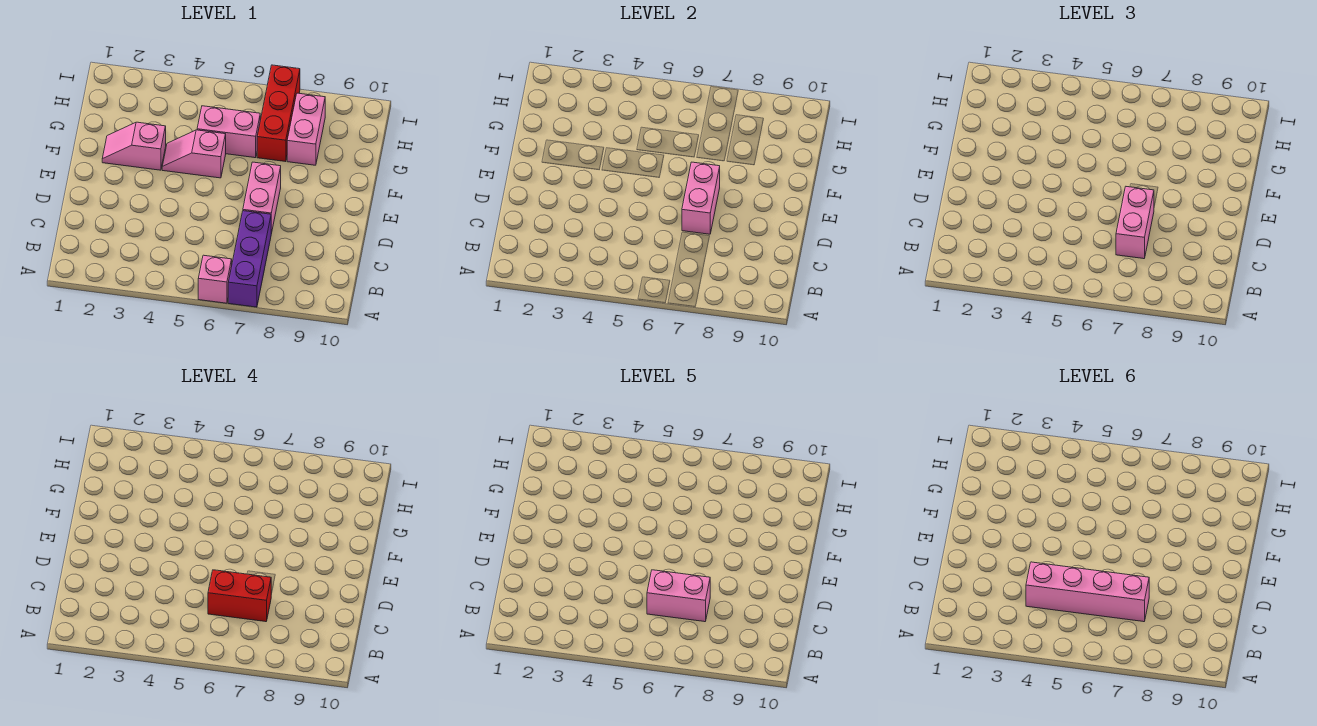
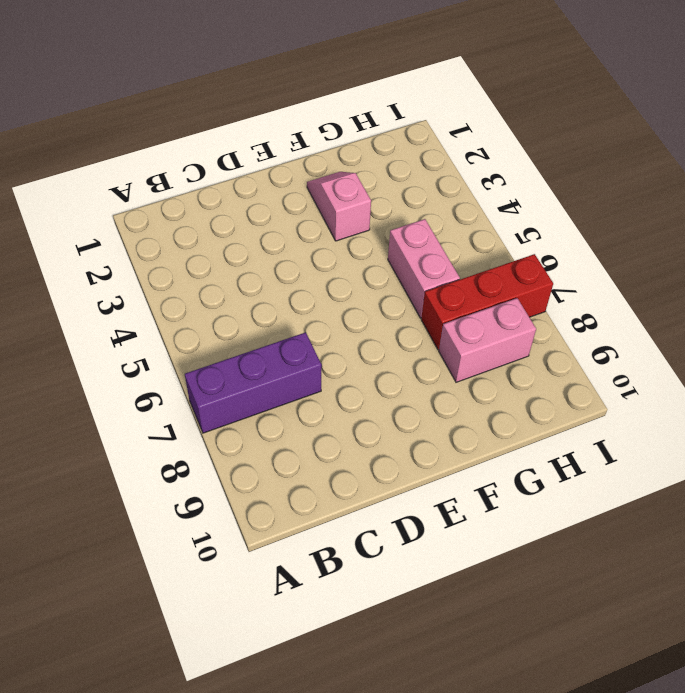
none -> pink 1x1 brick [198,255,232,303]
none -> pink 1x2 brick [243,162,281,234]
none -> pink 1x2 slope [162,130,226,178]

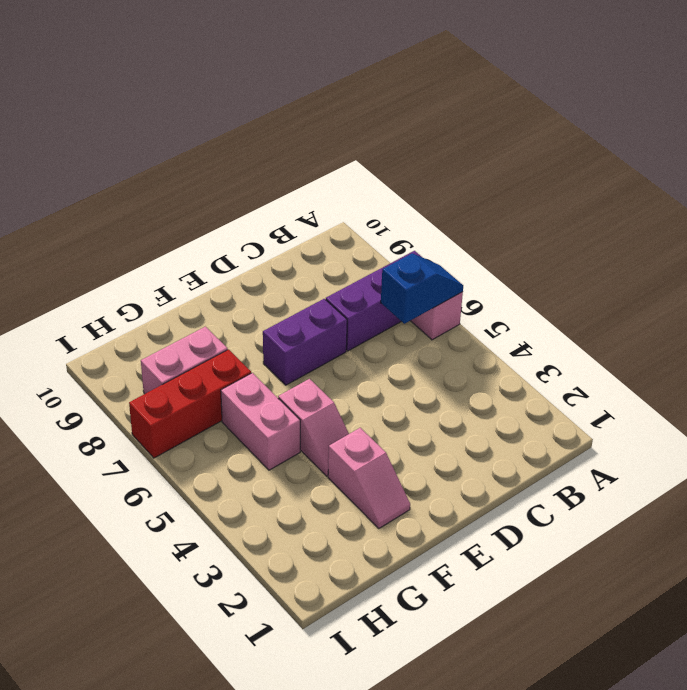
blue 1x2 slope [381,253,463,324] -> none
purple 1x2 brick [263,299,347,385] -> pink 1x2 brick [243,162,281,234]
none -> pink 1x2 brick [682,162,720,234]
none -> pink 1x2 brick [1116,187,1154,259]
none -> red 1x2 brick [208,570,271,622]

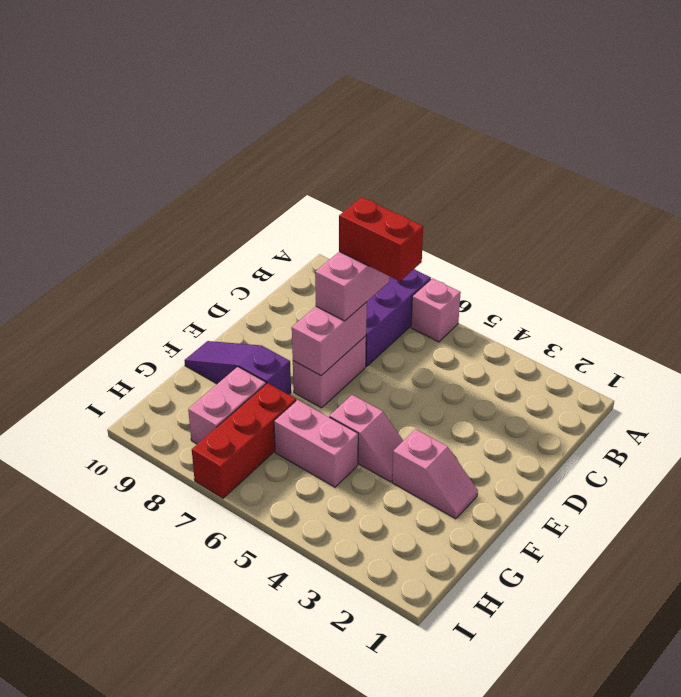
purple 1x3 slope [184,341,291,395] -> none
none -> pink 1x2 brick [647,570,710,622]
none -> pink 1x4 brick [1026,562,1149,622]

